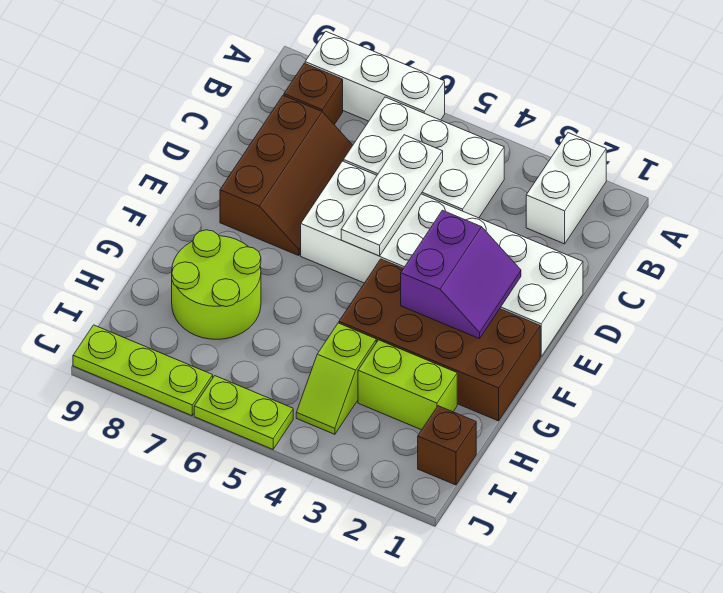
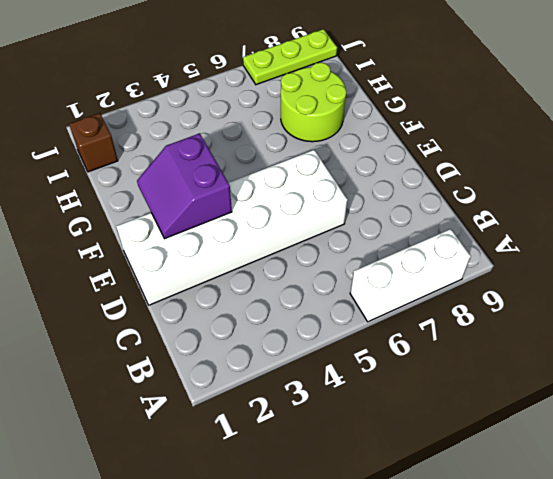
none -> white 1x2 brick [526,133,606,244]
none -> white 2x3 brick [343,97,504,218]
none -> brown 1x1 brick [284,63,343,125]

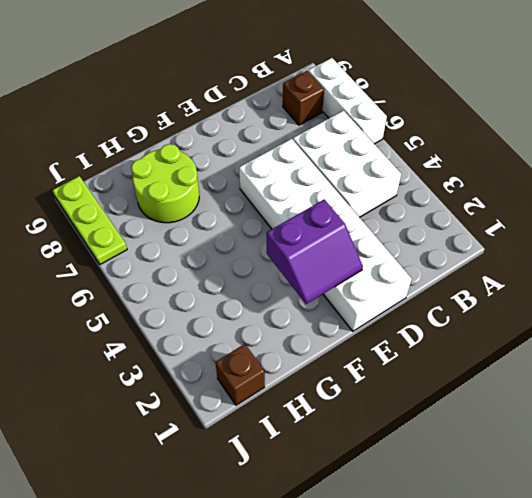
none -> white 1x2 brick [526,133,606,244]
none -> brown 2x3 slope [220,95,353,256]
none -> brown 2x4 brick [339,259,540,421]

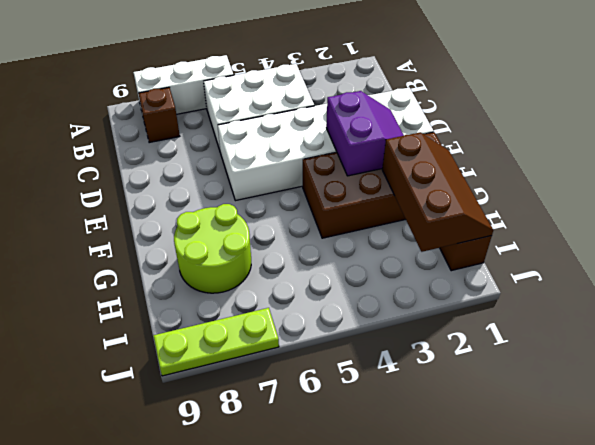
brown 2x3 slope [382,133,493,252] -> brown 2x3 slope moved to [220,95,353,256]
none -> white 1x2 brick [526,133,606,244]
none -> lime 1x2 brick [358,340,457,430]
none -> lime 1x2 slope [296,323,376,434]

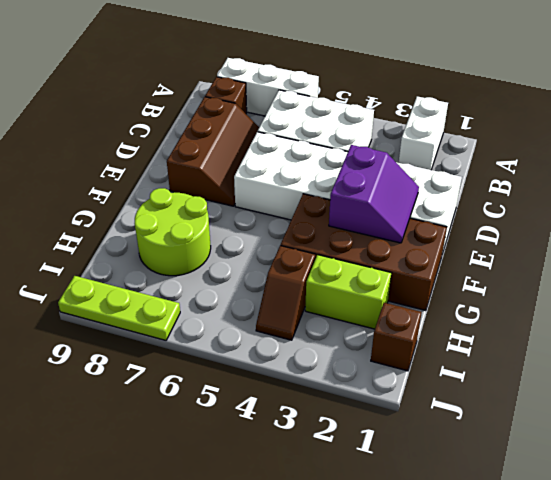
brown 1x2 slope [256,246,315,340] -> lime 1x2 slope [296,323,376,434]
none -> lime 1x2 plate [194,376,293,449]
none -> white 1x3 plate [341,135,443,256]

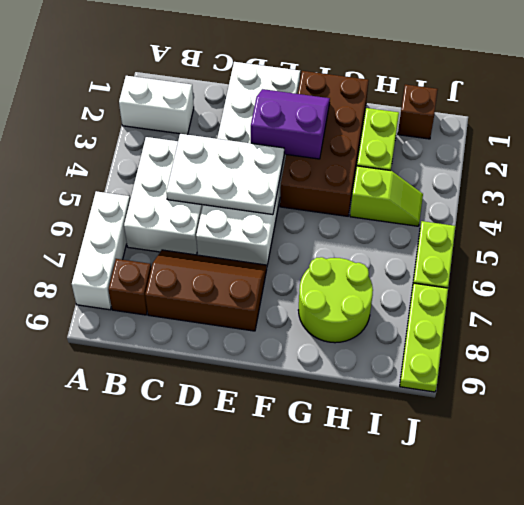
white 2x3 plate [166,134,284,215] -> white 1x3 plate [341,135,443,256]

